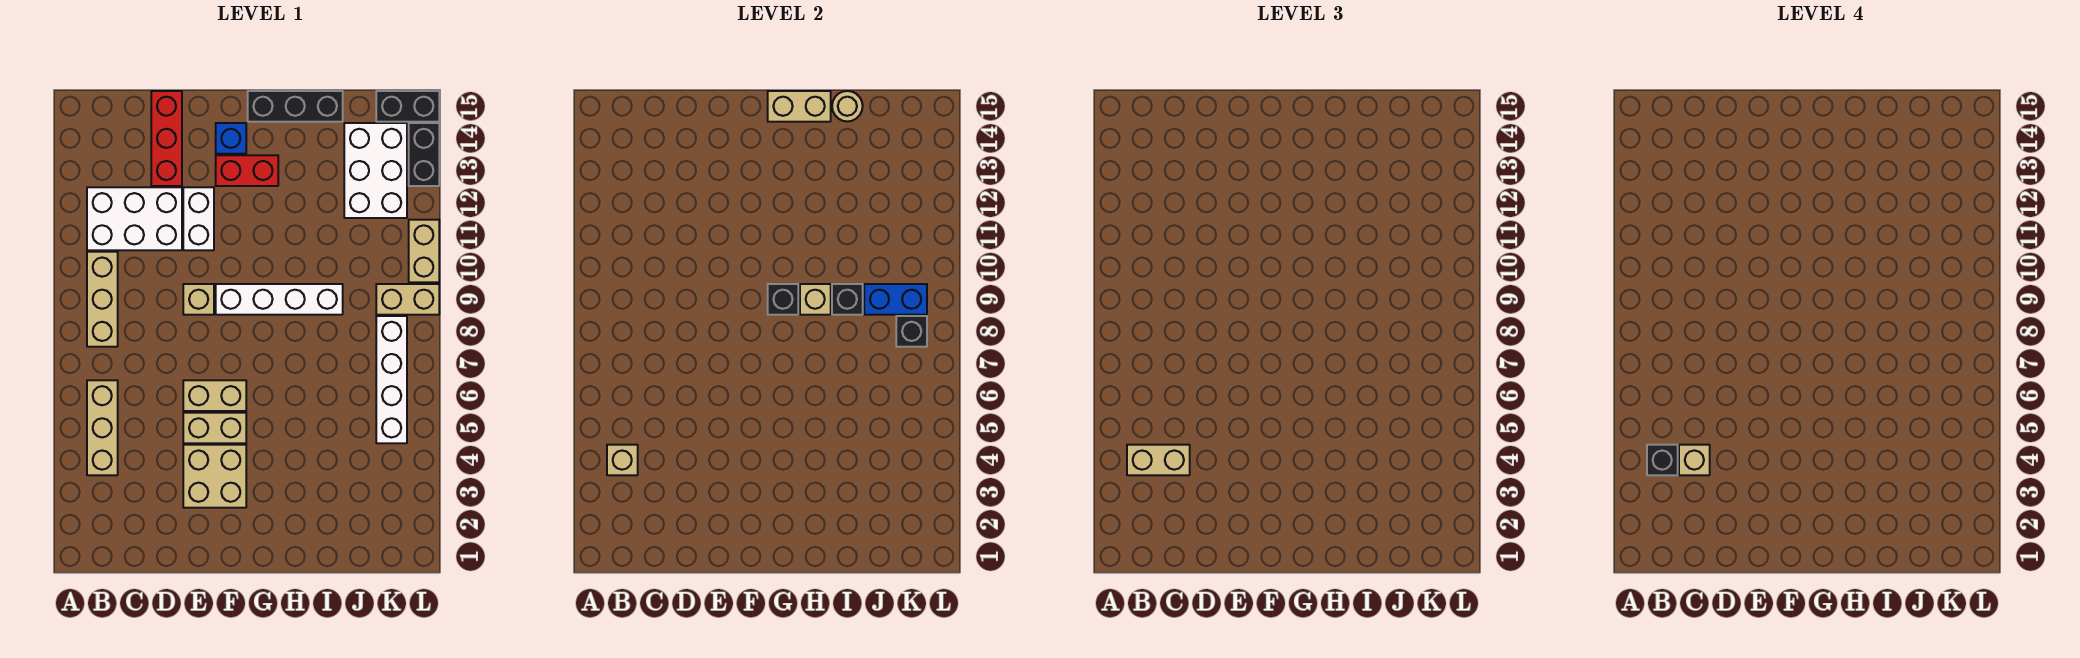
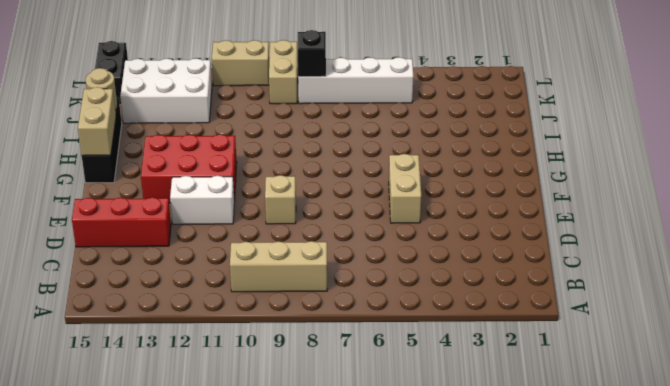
red 2x3 brick [141,135,237,203] -> red 1x2 brick [216,155,278,186]
none -> tan 1x3 brick [87,380,118,475]
none -> white 2x3 brick [87,187,182,250]
none -> tan 2x2 brick [183,445,246,508]
none -> tan 1x2 brick [183,380,246,411]

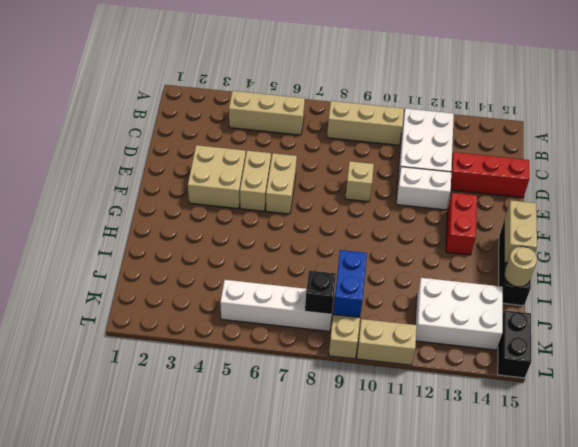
none -> white 1x4 brick [216,284,343,315]
none -> blue 1x1 brick [216,123,246,154]
none -> black 1x2 brick [409,123,439,186]
none -> tan 1x1 brick [607,445,638,475]

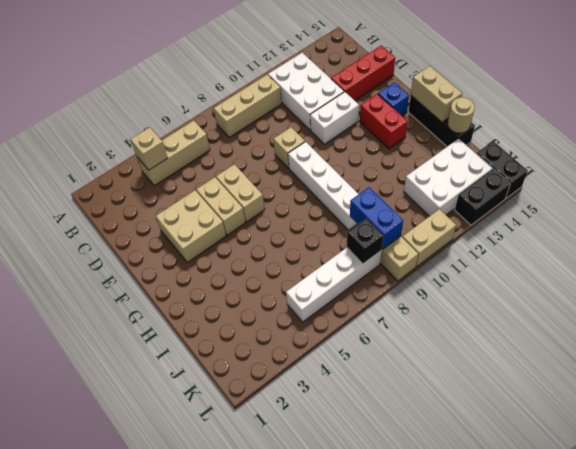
none -> black 1x1 brick [768,284,798,315]
none -> tan 1x1 brick [800,284,831,315]
none -> black 1x1 brick [832,284,863,315]
none -> tan 1x2 brick [1127,445,1190,475]

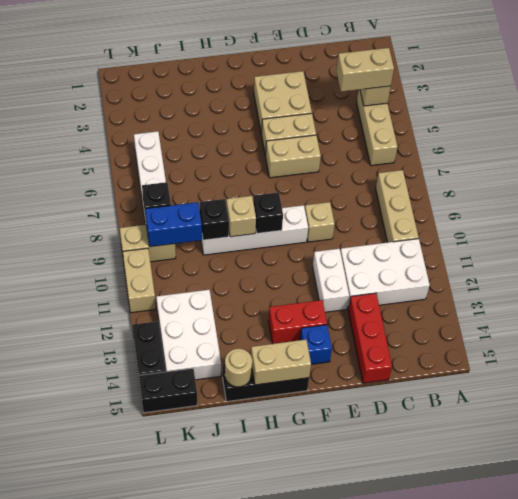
none -> black 1x1 brick [1647,445,1678,475]
none -> tan 1x1 brick [1679,445,1710,475]

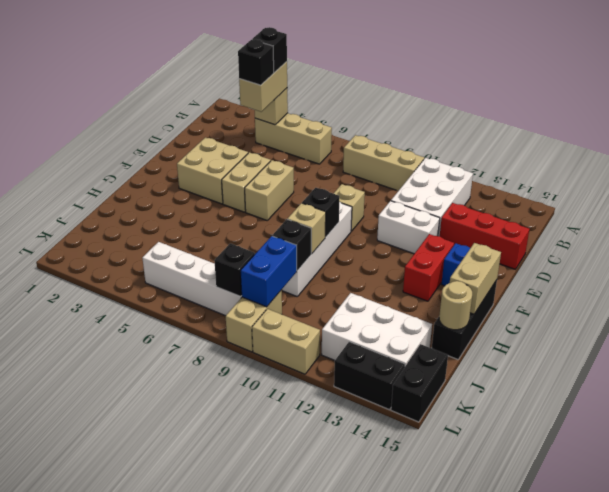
black 1x1 brick [238,39,274,85] -> tan 1x1 brick [1679,445,1710,475]

